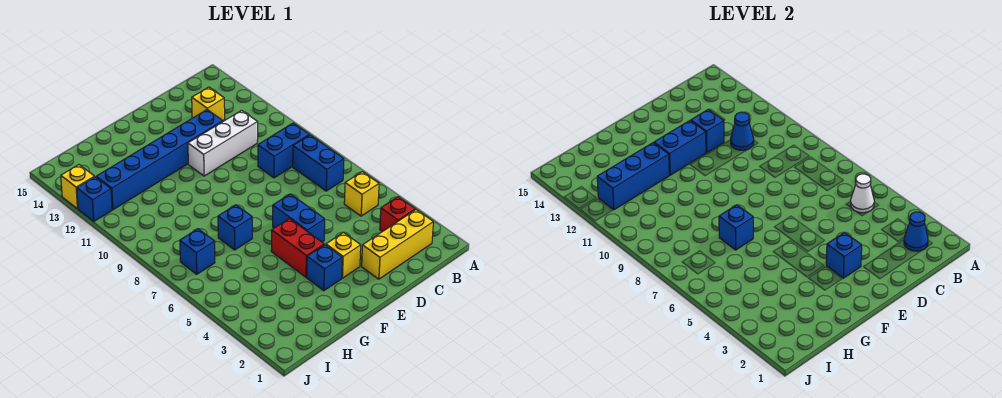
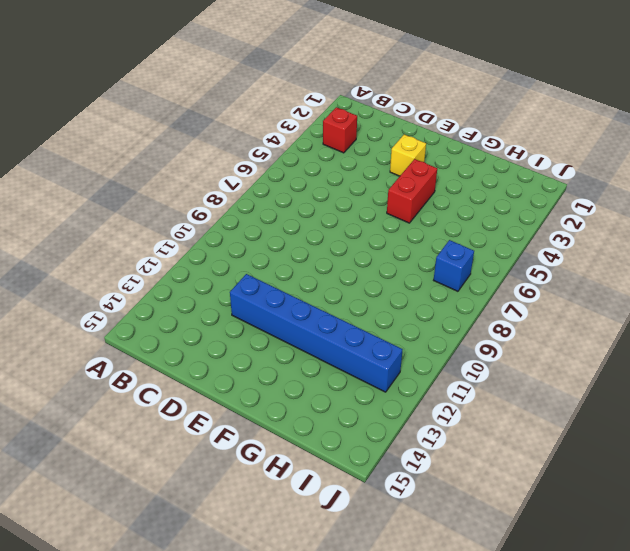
none -> yellow 1x3 brick [362,210,433,279]
none -> yellow 1x1 brick [344,172,379,216]
none -> blue 1x2 brick [293,135,344,191]

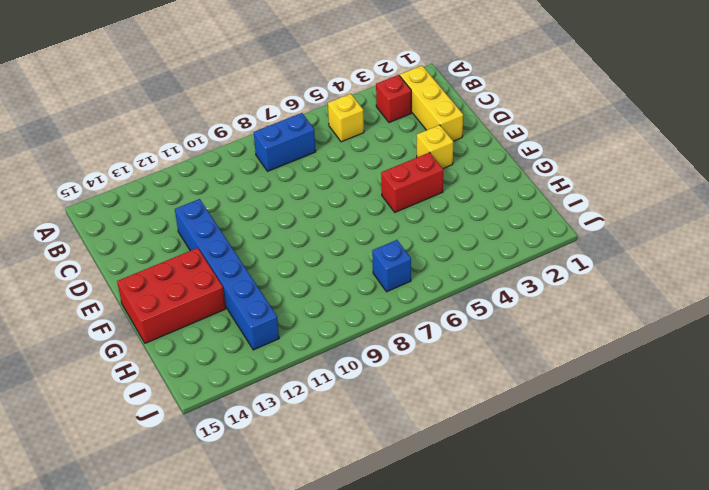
red 2x3 brick [117,248,226,343] -> none
none -> blue 1x2 brick [258,123,309,178]
none -> white 1x3 brick [188,110,258,176]
none -> yellow 1x1 brick [192,87,225,120]

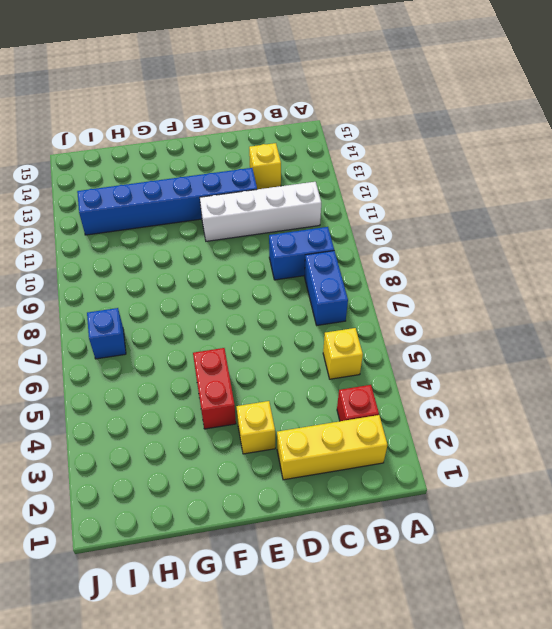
white 1x4 brick [200,182,321,241] -> white 1x3 brick [188,110,258,176]
none -> blue 1x2 brick [273,194,325,242]
none -> blue 1x1 brick [307,245,342,291]
none -> blue 1x1 brick [218,205,252,250]

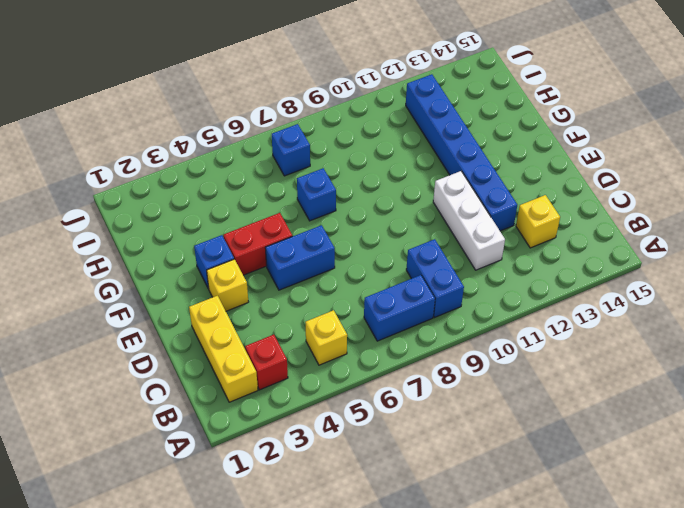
none -> blue 1x1 brick [77,177,112,221]
none -> yellow 1x1 brick [61,165,94,209]
none -> blue 1x1 cone [904,212,928,251]

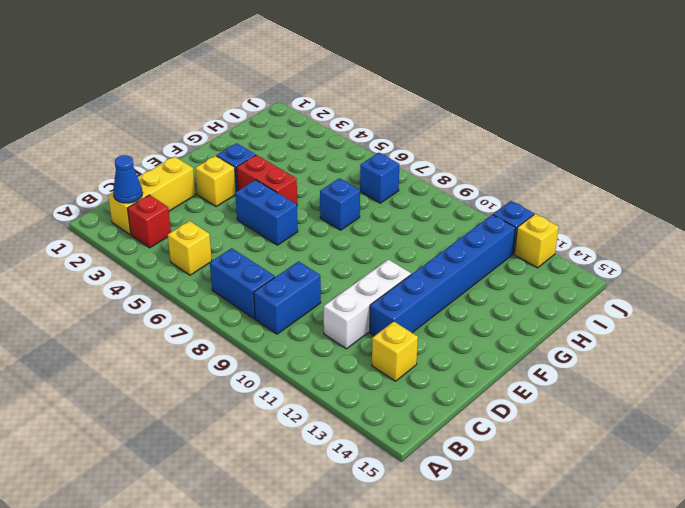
none -> white 1x1 cone [850,174,874,213]
none -> blue 1x1 cone [731,112,754,150]
none -> blue 1x1 brick [691,110,724,153]

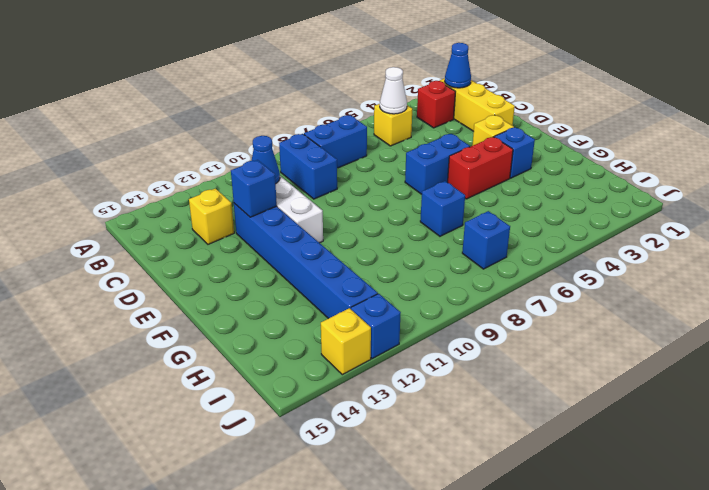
none -> blue 1x1 brick [826,232,862,278]
none -> blue 1x2 brick [654,121,706,175]
none -> blue 1x1 brick [719,205,753,250]

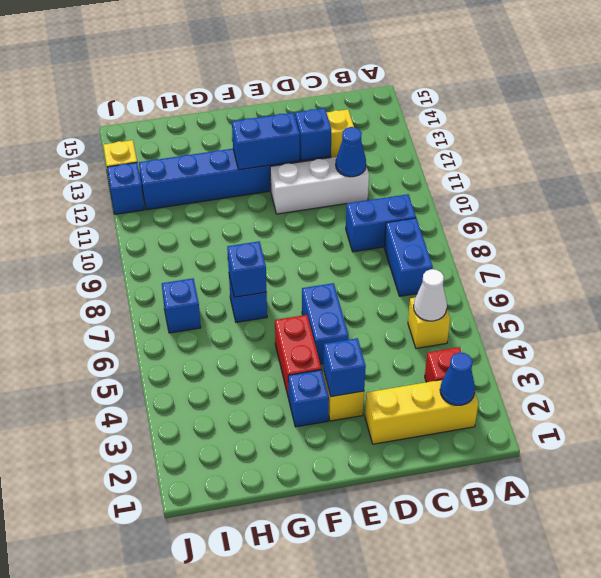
none -> blue 1x3 brick [597,143,669,210]

